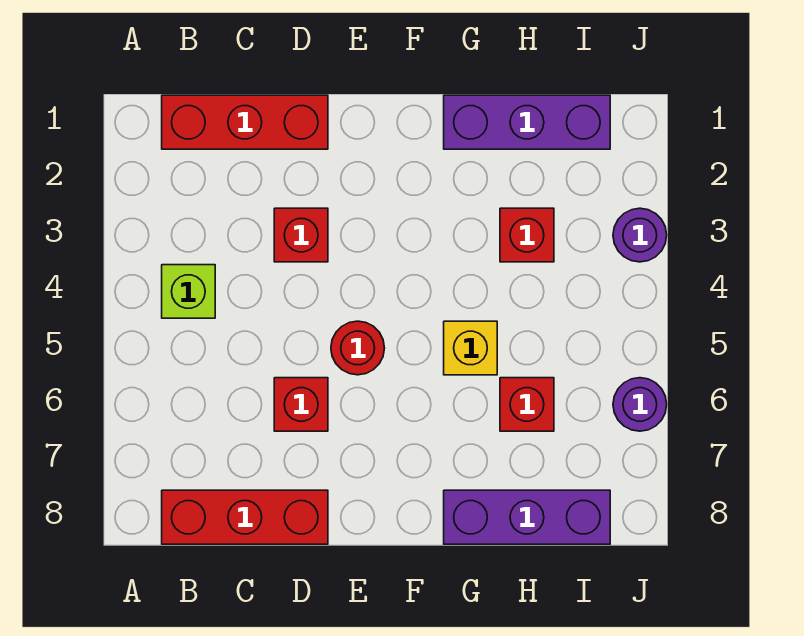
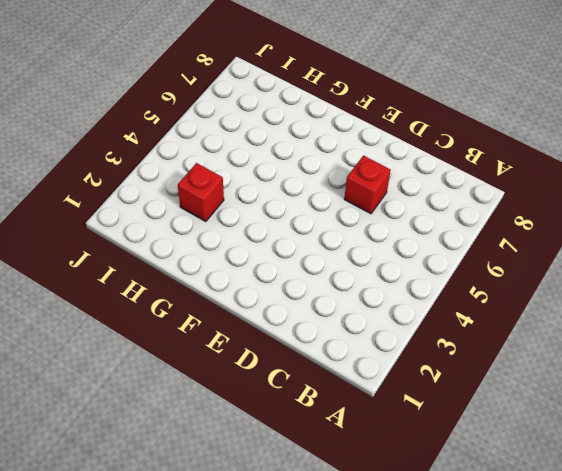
none -> red 1x3 brick [162,95,328,149]
none -> lime 1x1 brick [162,265,215,318]
none -> red 1x3 brick [162,490,328,544]

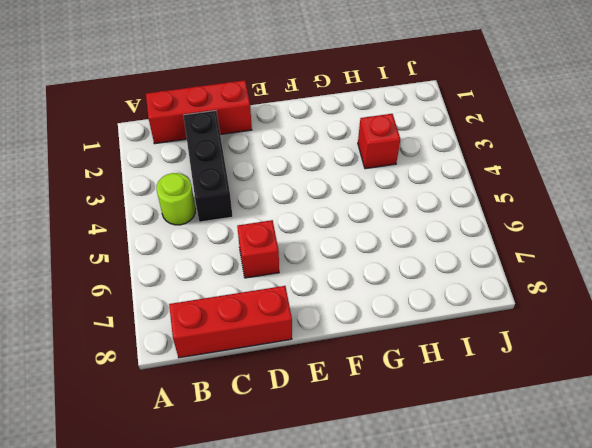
lime 1x1 round brick [156,173,196,225] -> lime 1x1 brick [162,265,215,318]
black 1x3 brick [183,111,233,222] -> none
none -> red 1x1 brick [274,208,328,262]
none -> red 1x1 round brick [331,321,384,375]
none -> purple 1x3 brick [444,95,610,149]

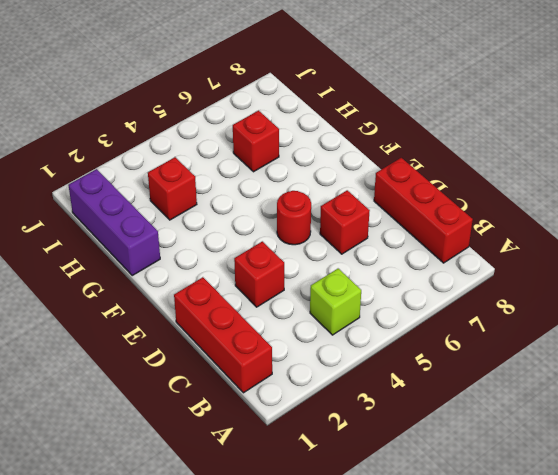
none -> yellow 1x1 brick [444,321,497,375]
none -> purple 1x3 brick [444,490,610,544]
none -> purple 1x1 round brick [613,208,667,262]

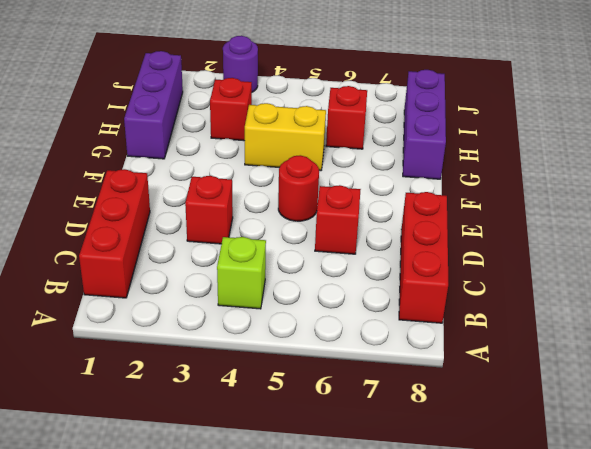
yellow 1x2 brick [245,103,326,171] -> yellow 1x1 brick [444,321,497,375]
none -> purple 1x1 round brick [613,378,667,431]

